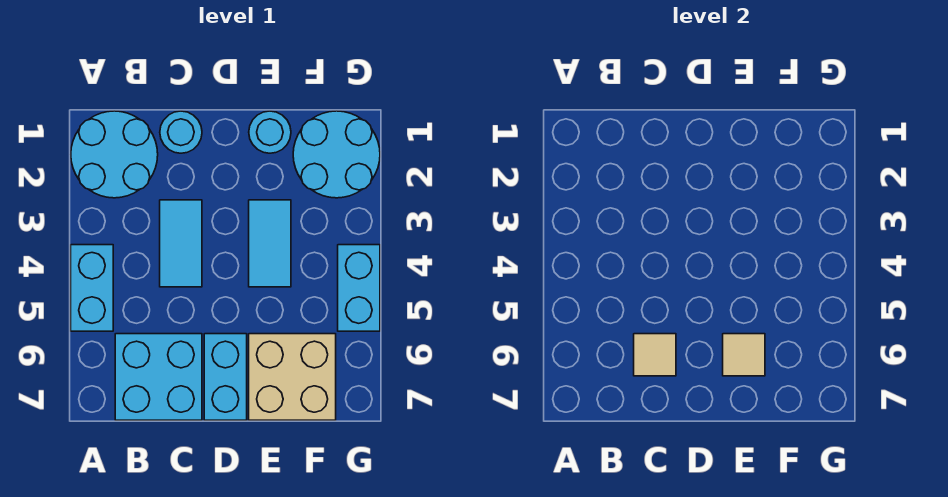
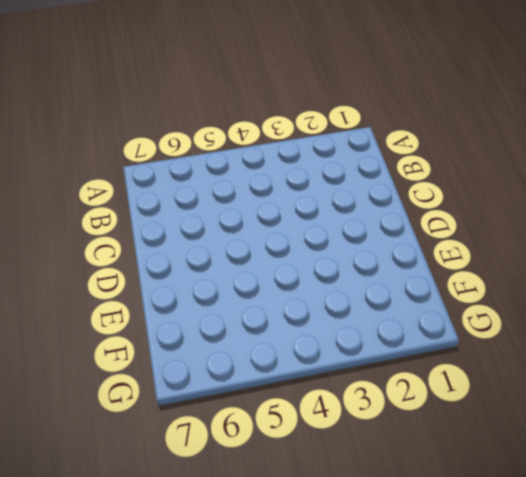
none -> cyan 2x2 round brick [71,111,158,198]
none -> cyan 1x2 brick [71,245,113,331]
none -> cyan 2x2 brick [115,334,202,420]

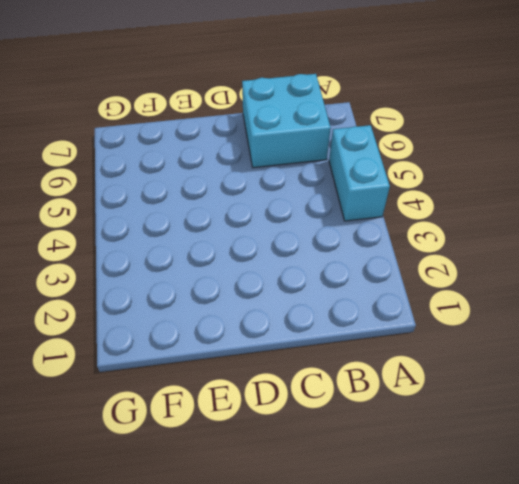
none -> cyan 2x2 round brick [71,111,158,198]
none -> cyan 1x1 round brick [160,111,202,153]
none -> cyan 1x2 tile [160,200,202,287]

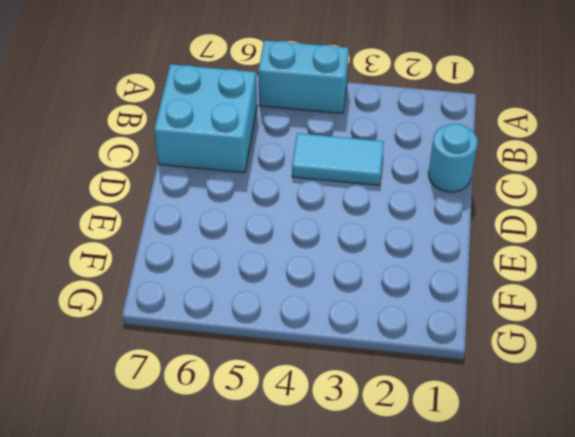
none -> cyan 2x2 round brick [71,111,158,198]
none -> cyan 1x2 brick [204,334,247,420]
none -> cyan 1x1 round brick [249,111,291,153]

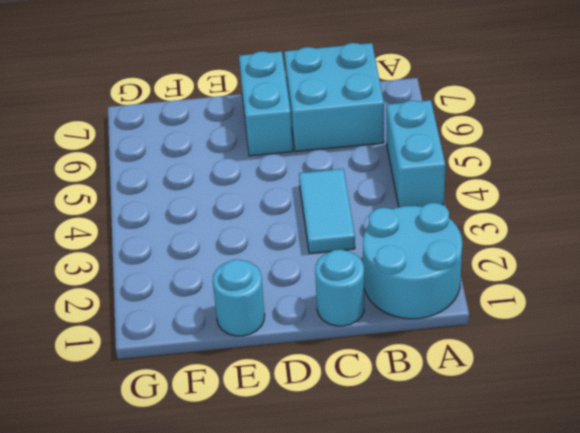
none -> cyan 1x2 tile [249,200,291,287]
none -> tan 2x2 brick [249,334,336,420]
none -> cyan 2x2 round brick [293,111,380,198]

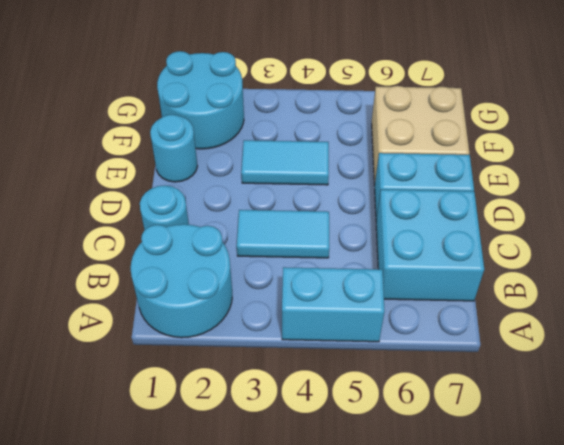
none -> cyan 1x2 brick [338,245,380,331]
none -> tan 1x1 tile [634,334,676,376]
none -> tan 1x1 tile [723,334,765,376]

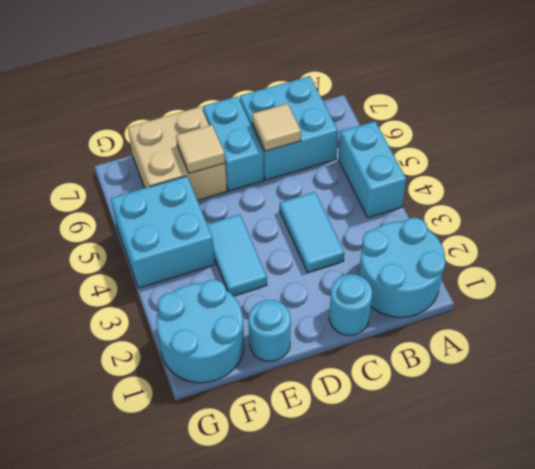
cyan 2x2 brick [111,176,215,288] -> cyan 1x2 brick [338,245,380,331]

